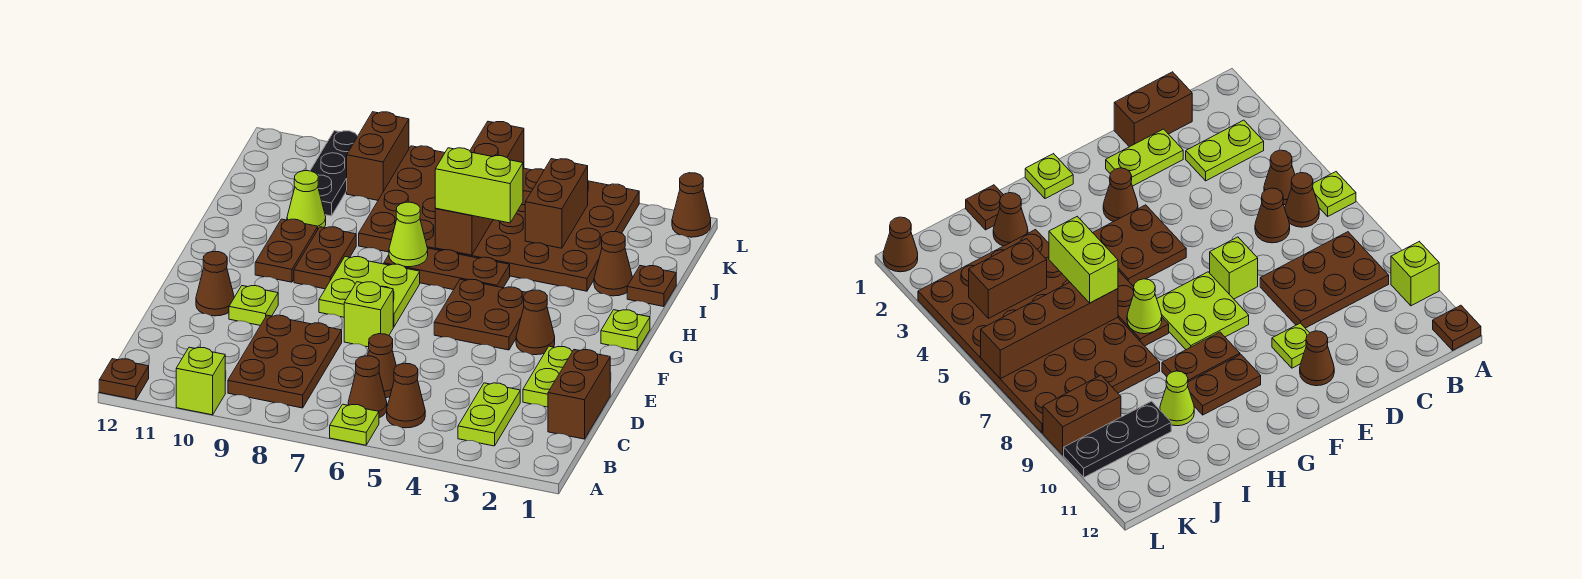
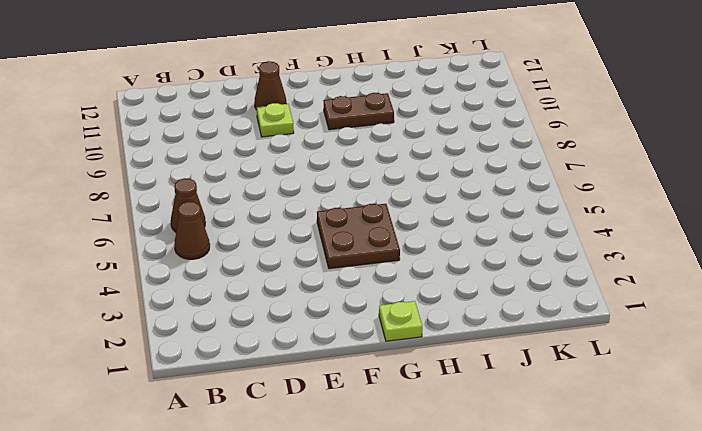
none -> lime 1x1 plate [330,404,379,445]
none -> lime 1x1 brick [176,347,225,415]
none -> brown 1x1 plate [99,359,149,400]
none -> lime 1x2 plate [458,383,520,446]

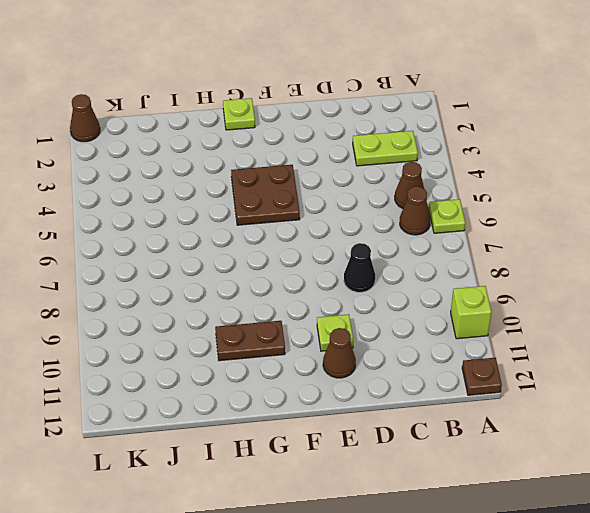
black 1x1 cone [344,243,375,292] -> brown 2x3 plate [228,315,342,408]
none -> brown 1x2 brick [548,350,610,439]
none -> brown 1x1 cone [368,334,396,398]
none -> lime 1x2 plate [523,346,573,407]
none -> lime 1x1 brick [344,282,393,347]

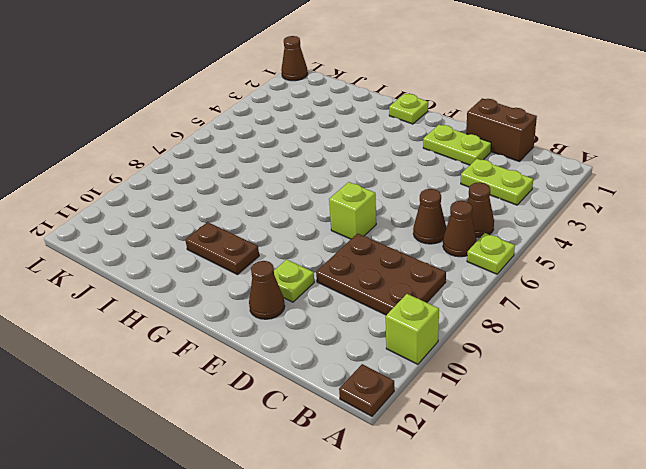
none -> brown 1x1 cone [516,290,555,355]
none -> brown 2x2 plate [434,279,527,350]
none -> lime 2x2 plate [319,257,420,327]
none -> brown 1x2 plate [294,227,356,289]

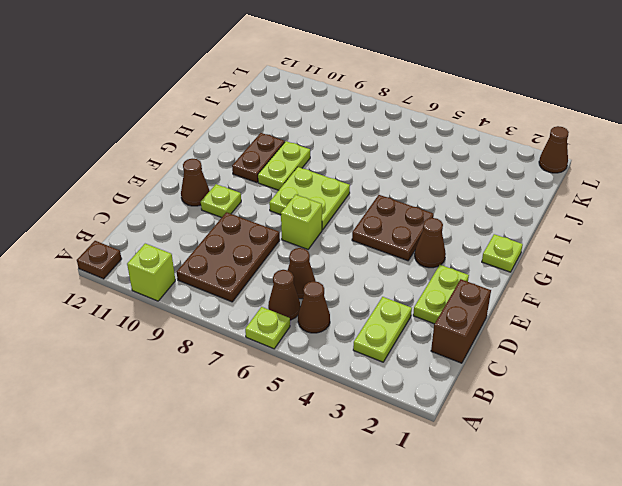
lime 1x2 plate [258,141,310,190] -> brown 1x2 plate [294,227,356,289]
none -> brown 1x3 plate [384,248,510,290]
none -> brown 1x1 plate [627,266,676,307]
none -> brown 1x1 cone [594,232,633,296]
none -> brown 4x6 plate [359,146,639,291]

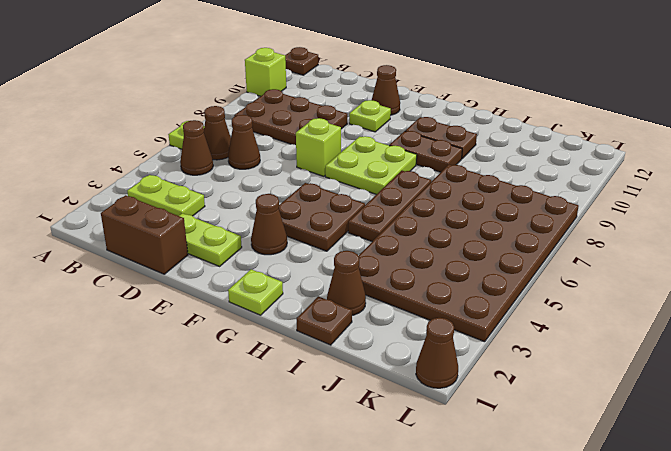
none -> lime 1x1 cone [287,171,326,229]
none -> black 1x3 plate [310,131,358,216]
none -> brown 1x2 brick [347,112,409,200]
none -> lime 1x1 cone [389,202,428,267]

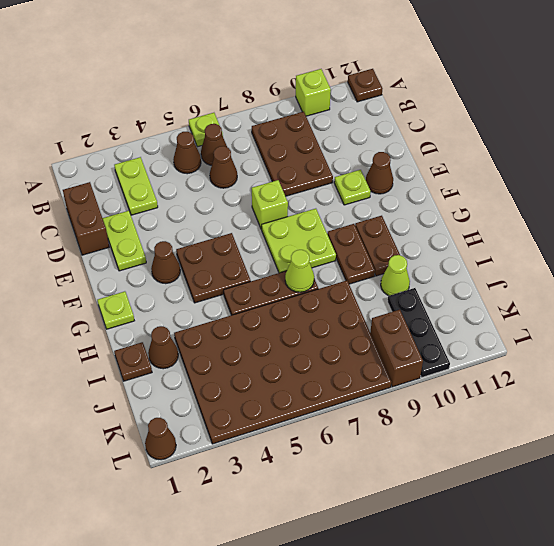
none -> brown 1x4 brick [435,121,524,255]
none -> brown 1x2 brick [525,159,588,248]
none -> lime 1x2 brick [435,148,523,223]

